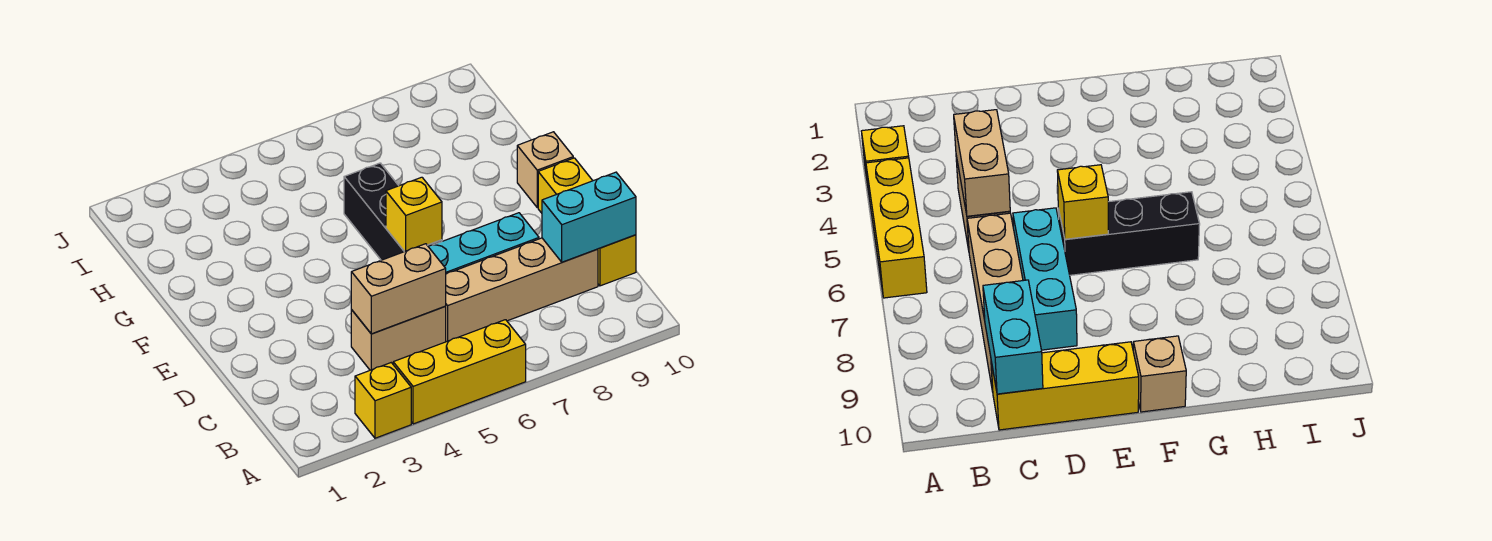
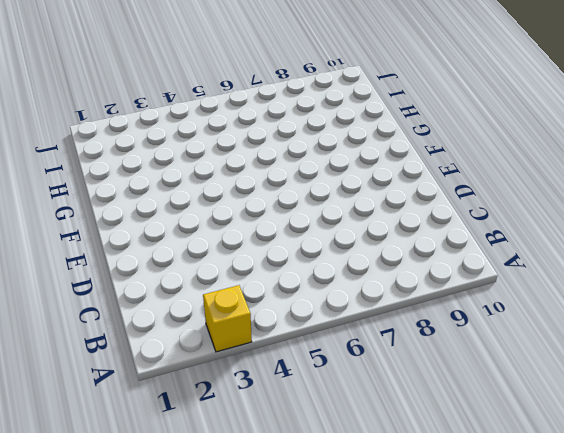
none -> yellow 1x3 brick [393,320,526,424]
none -> tan 1x2 brick [351,306,446,370]

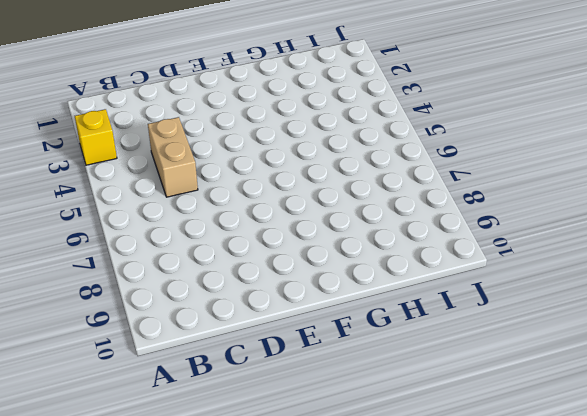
none -> yellow 1x3 brick [393,320,526,424]
none -> tan 1x4 brick [445,238,598,342]

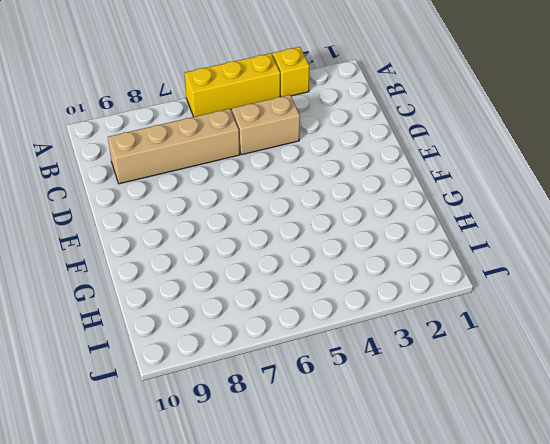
none -> yellow 1x3 brick [538,158,636,286]
none -> cyan 1x3 brick [428,213,539,274]

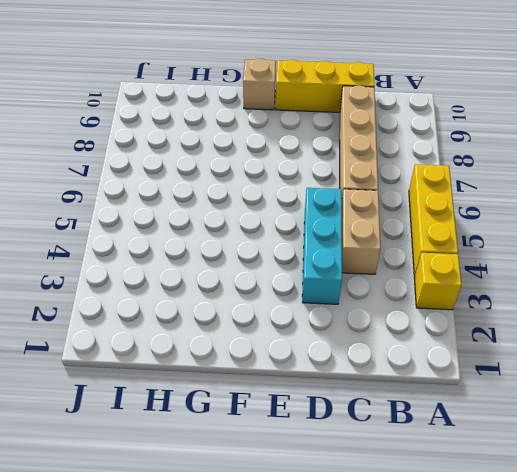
cyan 1x3 brick [302,188,342,304] -> cyan 1x3 brick moved to [428,213,539,274]
none -> black 1x3 brick [344,163,442,260]
none -> tan 1x2 brick [351,244,446,334]

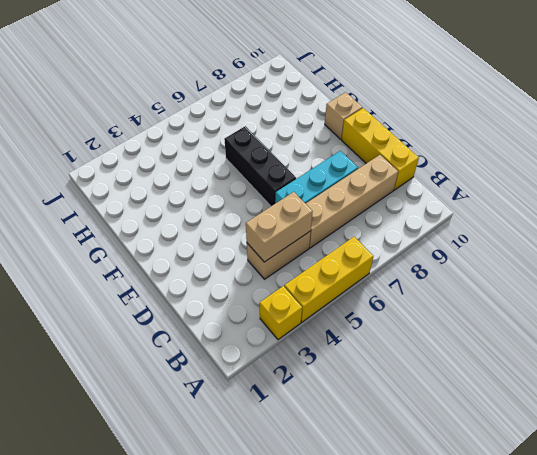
none -> cyan 1x2 brick [542,172,636,262]
none -> yellow 1x1 brick [386,177,442,252]

